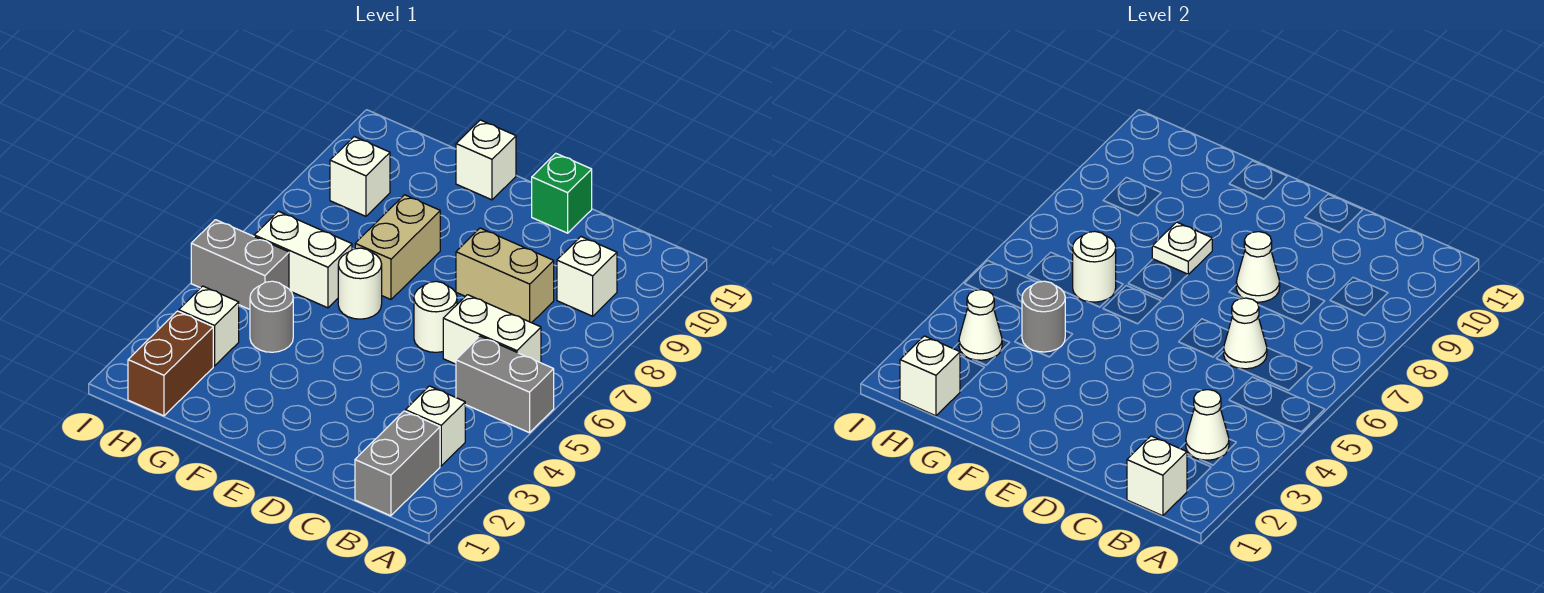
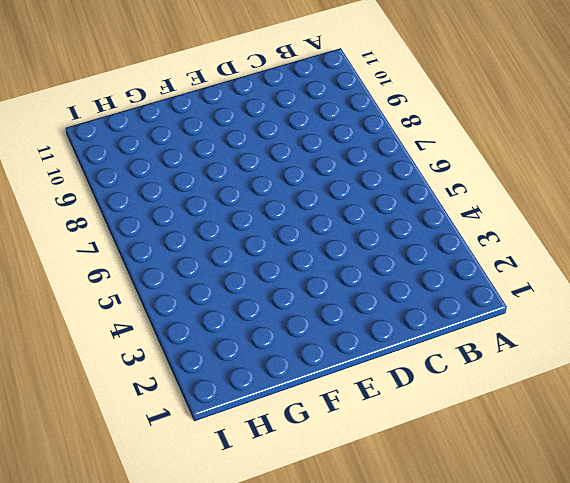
none -> grey 1x2 brick [456,336,554,433]
none -> grey 1x2 brick [355,411,440,516]
none -> white 1x1 brick [405,386,465,466]

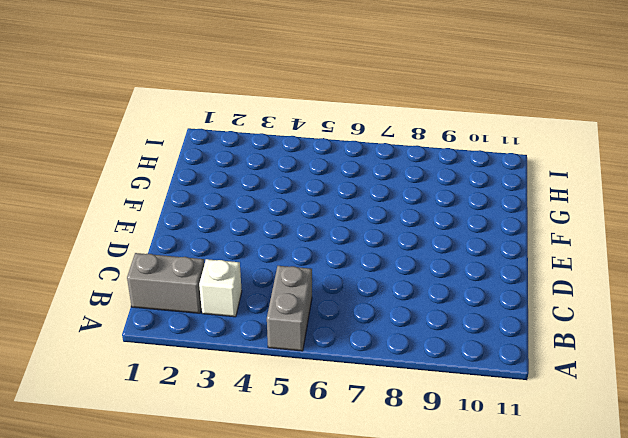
none -> white 1x2 brick [443,295,541,364]
none -> white 1x1 brick [557,237,617,316]
none -> tan 1x2 brick [456,228,554,323]

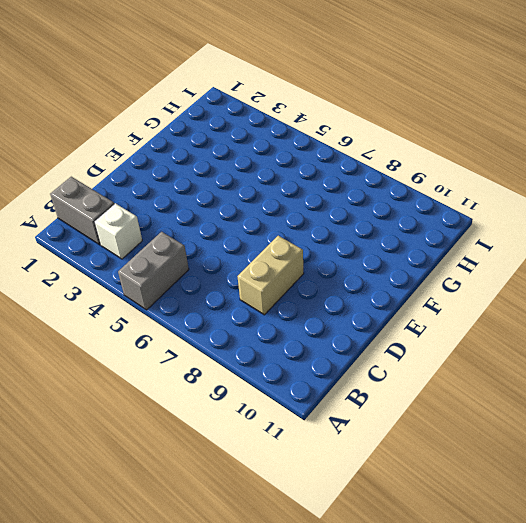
none -> white 1x2 brick [443,295,541,364]
none -> white 1x1 brick [557,237,617,316]
none -> white 1x1 round brick [414,281,457,352]

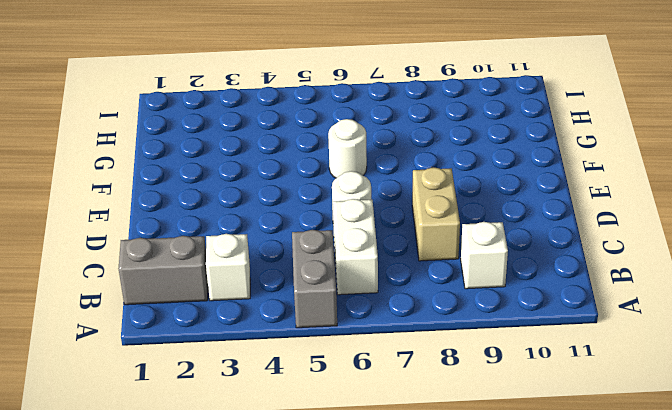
none -> green 1x1 brick [532,153,592,233]
none -> tan 1x2 brick [355,195,440,299]
none -> white 1x1 brick [456,120,516,200]

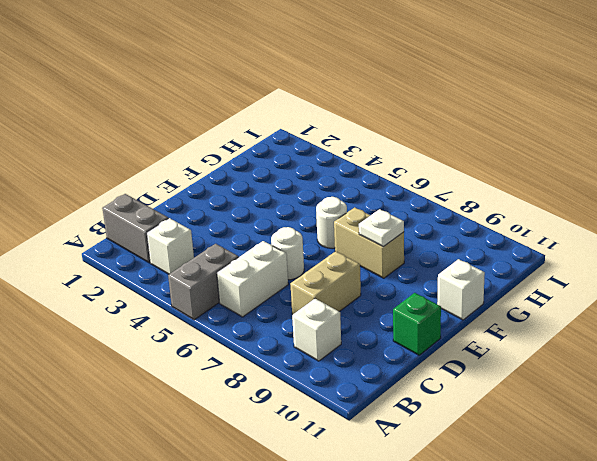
none -> grey 1x1 round brick [250,281,293,352]
none -> white 1x2 brick [254,211,352,308]
none -> brown 1x2 brick [128,311,213,416]

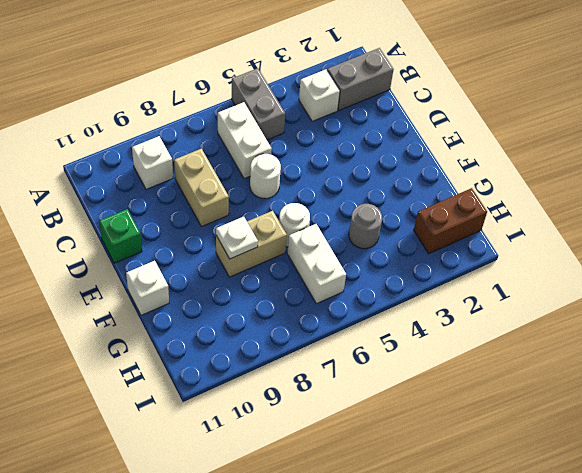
none -> white 1x1 brick [179,286,239,366]
none -> grey 1x2 brick [191,220,289,309]
none -> white 1x1 brick [330,137,390,216]

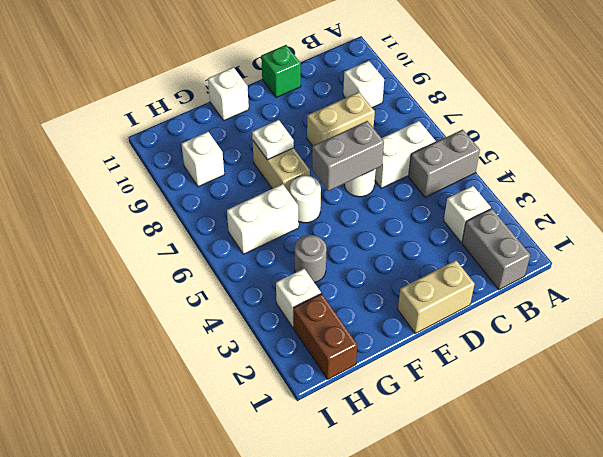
tan 1x2 brick [398,260,475,333] -> none
grey 1x2 brick [312,121,384,191] -> grey 1x2 brick moved to [191,220,289,309]
none -> white 1x1 brick [1127,436,1187,516]
none -> white 1x1 cone [1186,390,1229,460]
none -> white 1x1 cone [1224,298,1267,369]

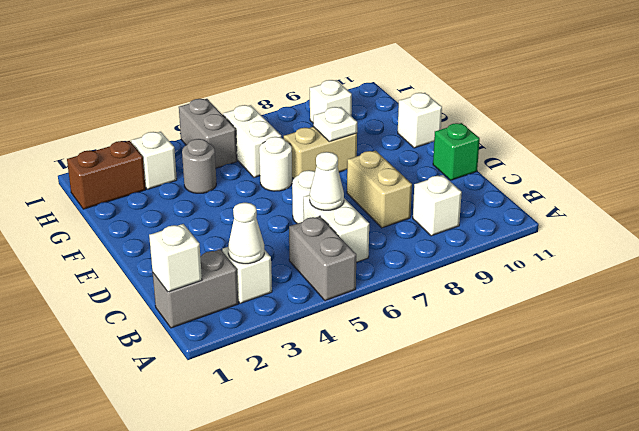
none -> white 1x1 cone [1236,232,1280,302]
none -> grey 1x1 round brick [1022,281,1065,352]
none -> white 1x1 round brick [1073,232,1116,302]

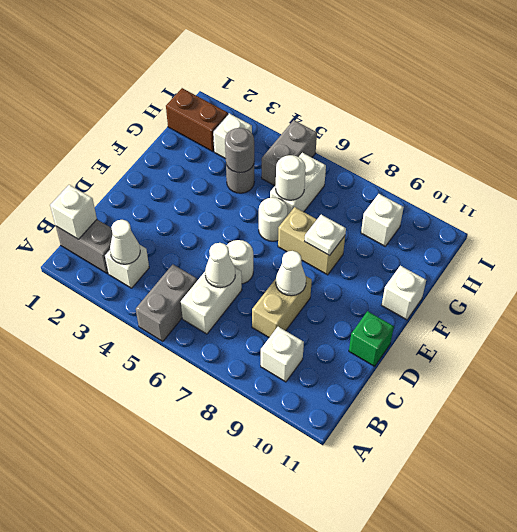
none -> white 1x1 brick [900,336,960,416]
none -> white 1x1 cone [959,290,1002,360]

